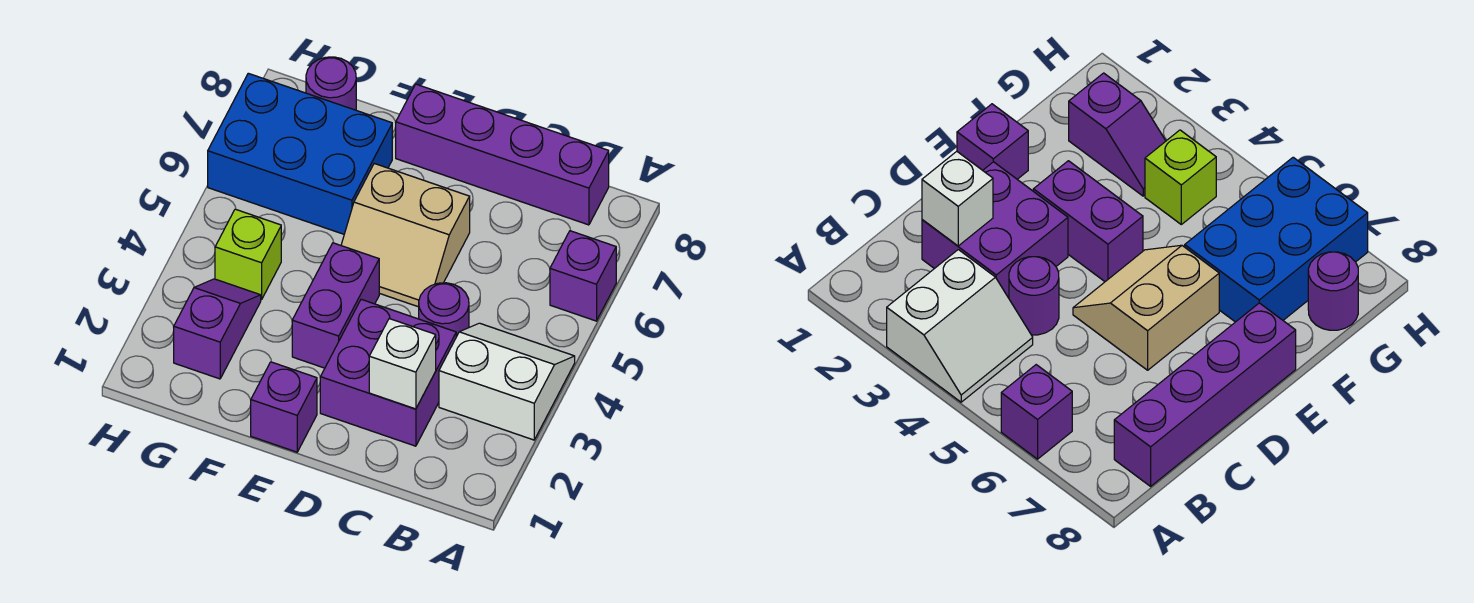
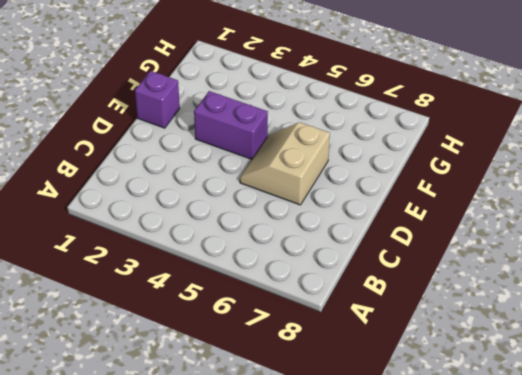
none -> white 2x2 slope [439,323,575,440]
none -> purple 1x1 brick [550,231,616,321]
none -> purple 1x4 brick [396,84,609,225]

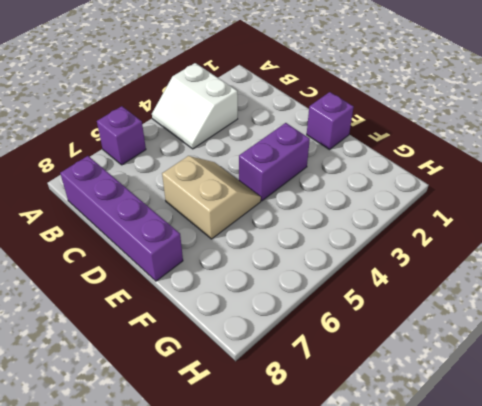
none -> purple 2x2 brick [320,299,456,446]
none -> purple 1x1 round brick [419,283,469,337]
none -> blue 2x3 brick [208,73,392,234]

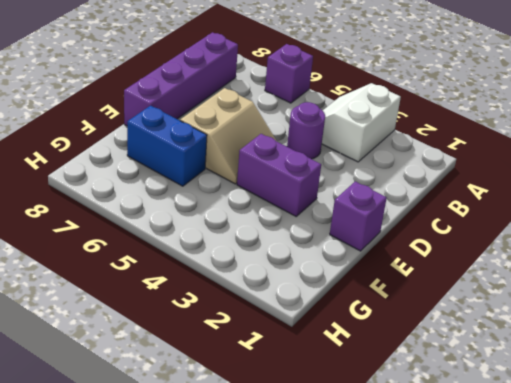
blue 1x2 brick [127,106,207,186] -> blue 2x3 brick [208,73,392,234]
none -> purple 2x2 brick [320,299,456,446]
none -> purple 1x2 slope [174,279,261,379]
none -> lime 1x1 brick [215,209,281,300]

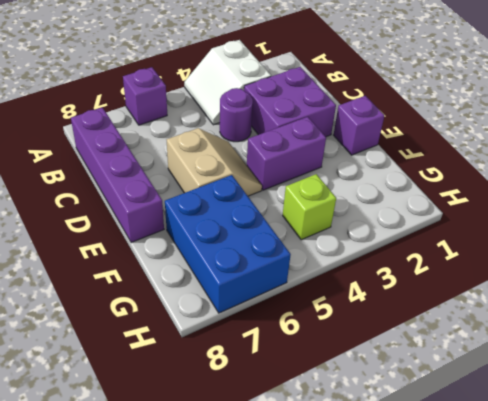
none -> purple 1x2 slope [174,279,261,379]
none -> purple 1x1 round brick [306,57,356,110]
none -> white 1x1 brick [369,319,436,409]

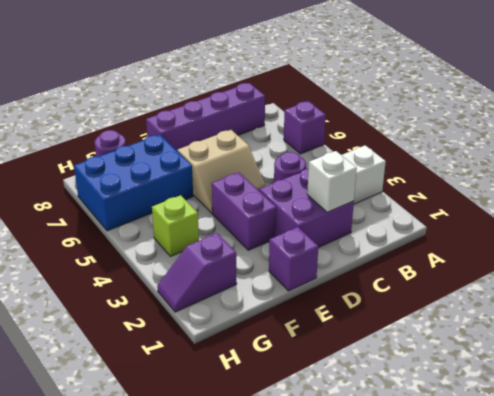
purple 1x2 slope [157,233,237,312] -> purple 1x2 slope turned to [174,279,261,379]

